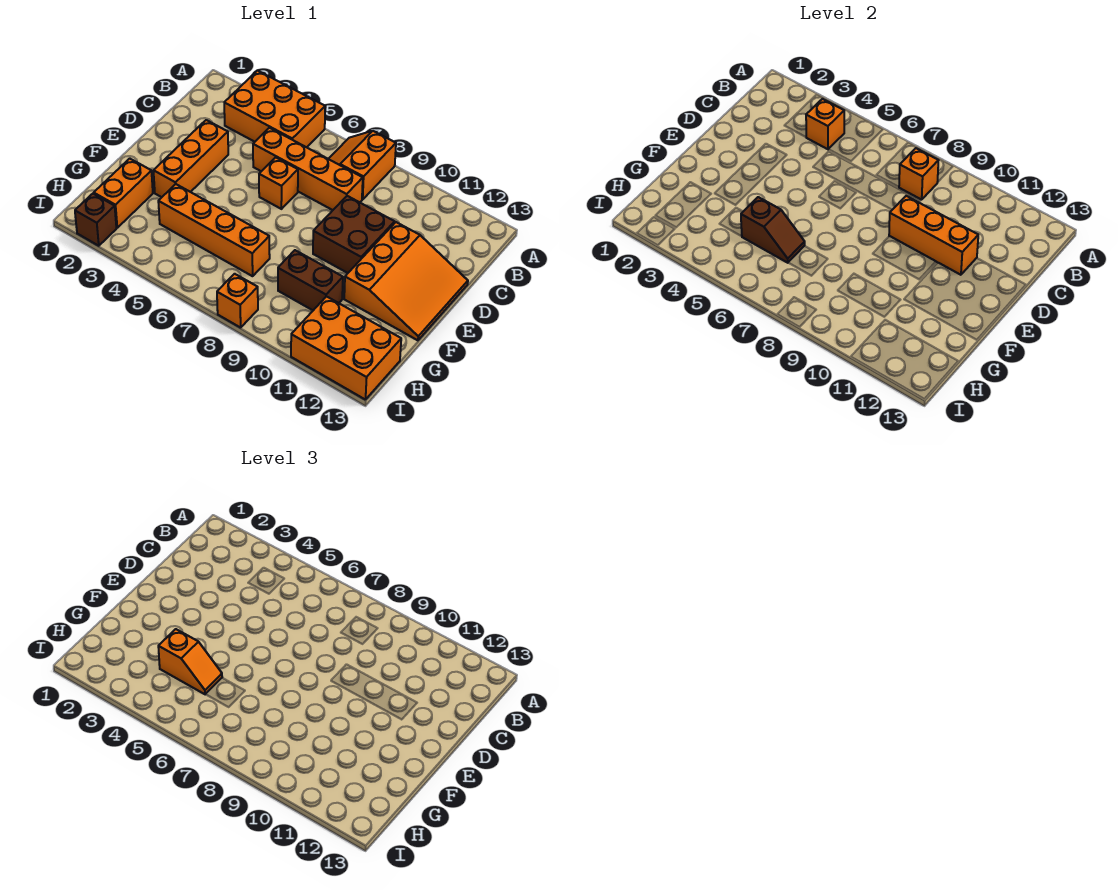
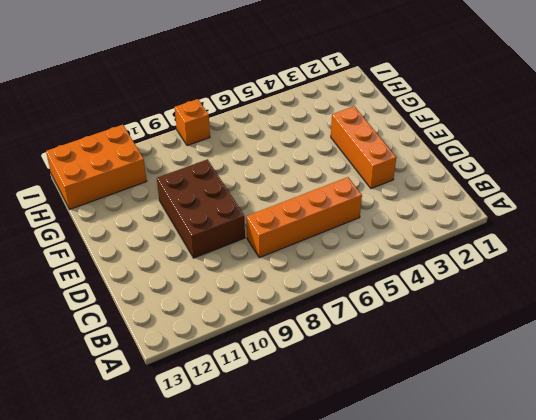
brown 2x3 brick [157,159,245,258] -> brown 2x2 brick [313,196,395,273]
none -> orange 2x3 brick [224,71,325,147]
none -> orange 2x2 slope [329,131,396,200]
none -> orange 1x1 brick [259,157,298,209]

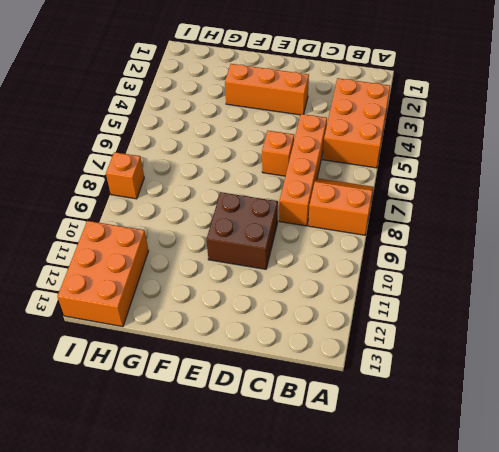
none -> orange 3x3 slope [344,222,468,340]
none -> orange 1x2 brick [94,158,153,228]
none -> orange 1x4 brick [158,184,270,276]

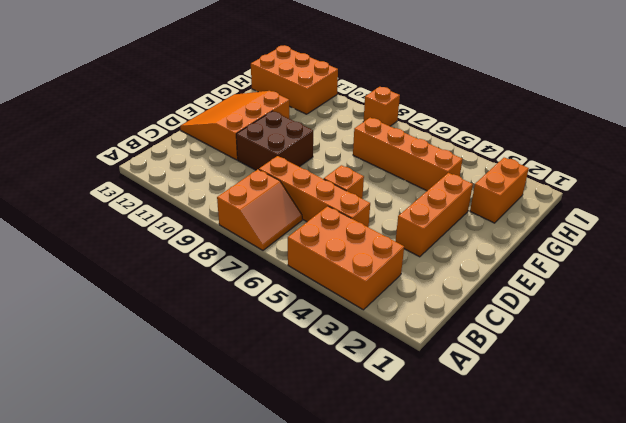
none -> brown 1x2 brick [278,250,343,310]
none -> brown 1x1 brick [75,194,116,246]
none -> orange 1x1 brick [806,99,844,149]

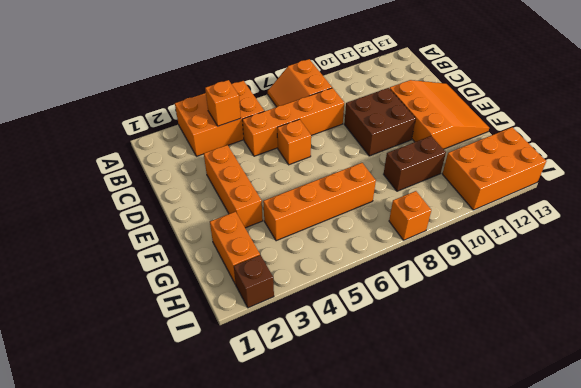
none -> orange 1x1 brick [899,148,939,200]
none -> orange 1x3 brick [889,196,978,275]
none -> brown 1x2 slope [741,197,805,263]

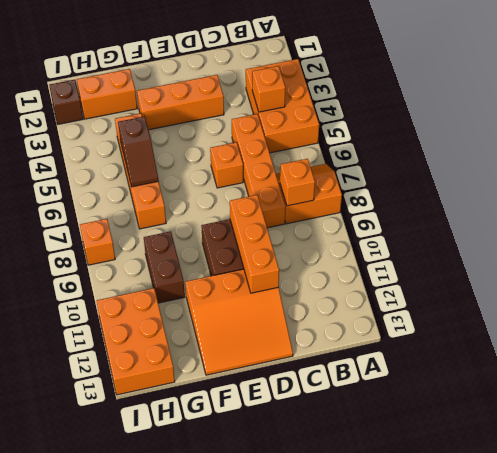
none -> orange 1x2 slope [158,629,222,694]

